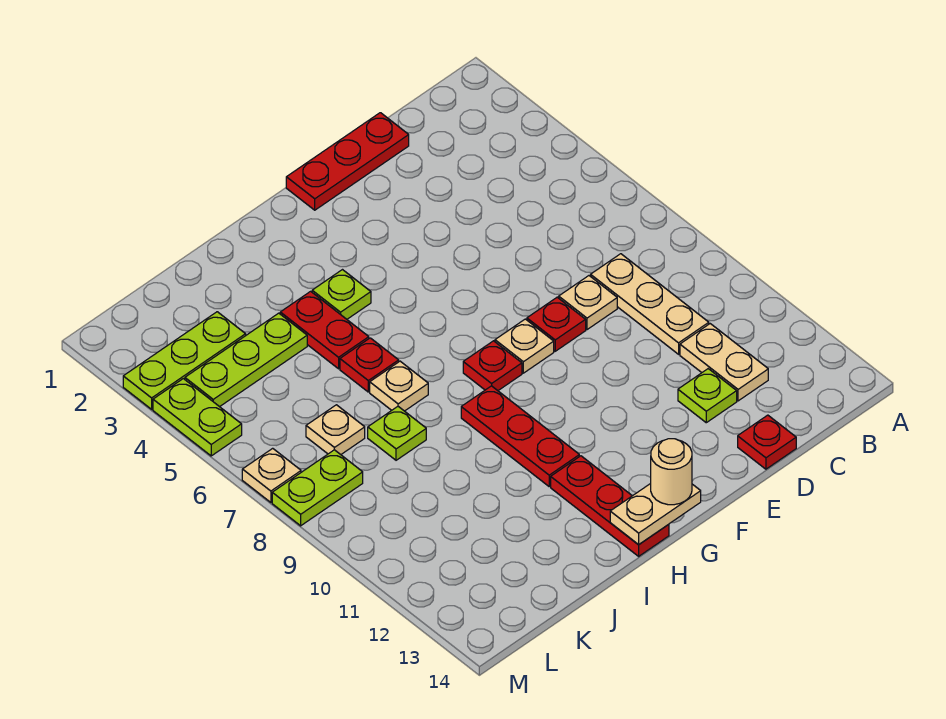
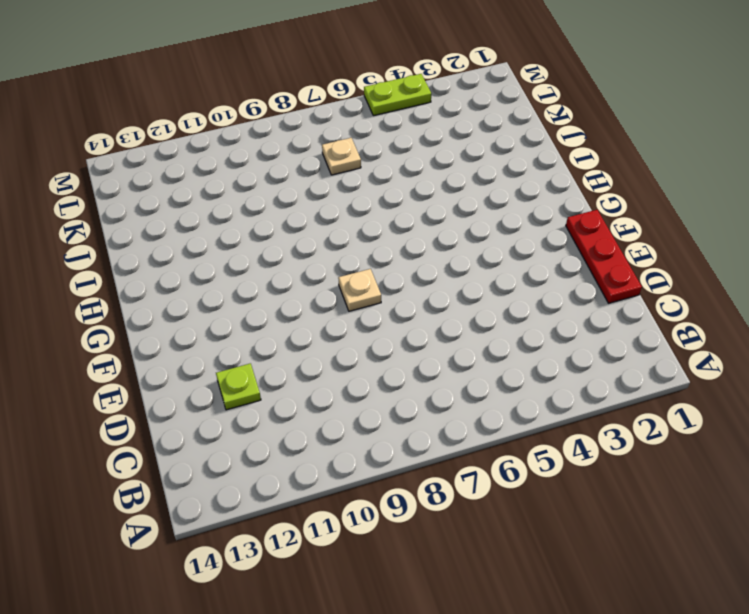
none -> tan 1x3 plate [591,254,709,354]
none -> tan 1x2 plate [680,324,768,401]
none -> tan 1x1 plate [559,276,617,330]

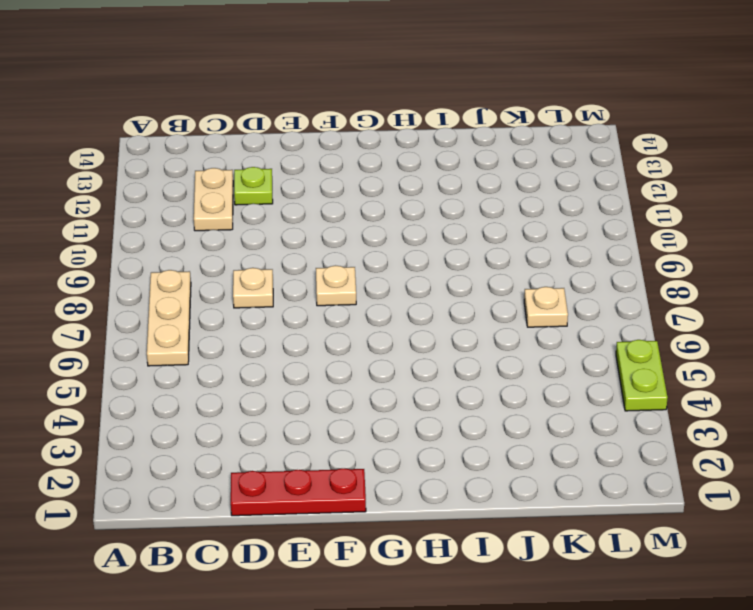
tan 1x3 plate [147,270,191,366] -> tan 1x3 plate moved to [591,254,709,354]
none -> red 1x1 plate [738,415,796,469]
none -> red 1x1 plate [527,297,586,351]
none -> red 1x1 plate [463,341,522,391]

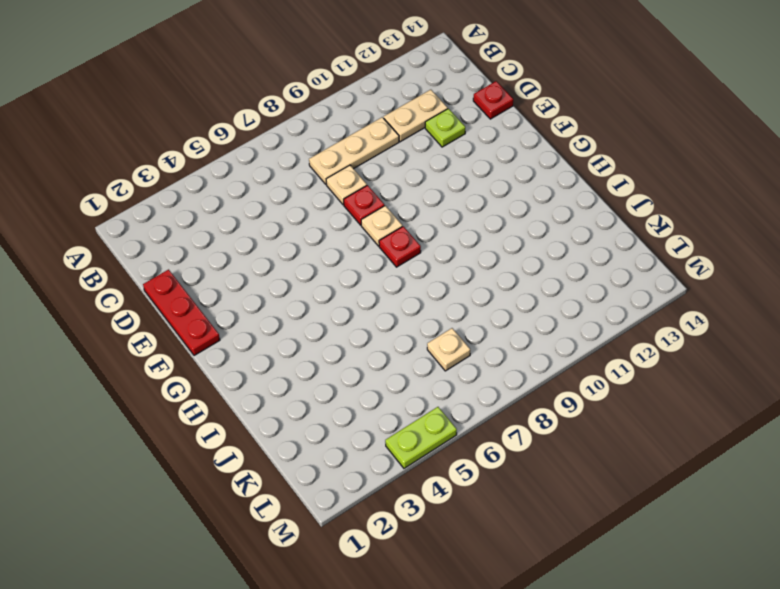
none -> lime 1x1 plate [312,270,371,319]
none -> red 1x3 plate [461,386,579,486]
none -> red 1x3 plate [551,456,669,556]

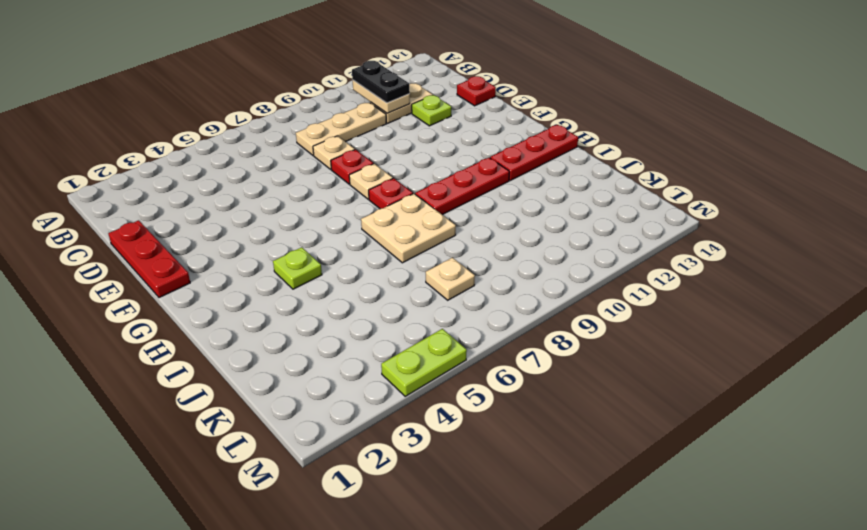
tan 1x2 plate [353,80,410,113] -> tan 1x2 plate moved to [610,483,701,545]
black 1x2 plate [352,61,410,103] -> none
tan 2x2 plate [361,194,456,263] -> tan 1x1 plate [370,361,428,411]
none -> red 1x2 plate [280,291,369,369]
none -> red 1x1 plate [340,338,399,392]
none -> lime 1x3 plate [185,313,307,407]

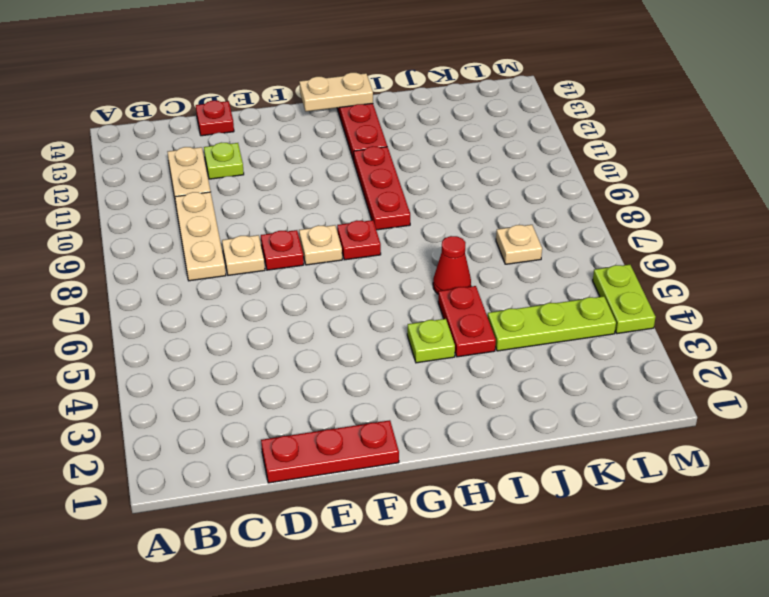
red 1x1 cone [433,236,471,294] -> red 1x1 plate [340,338,399,392]
none -> tan 1x1 plate [370,361,428,411]
none -> lime 1x1 plate [368,407,426,460]
none -> lime 1x3 plate [123,312,246,409]

